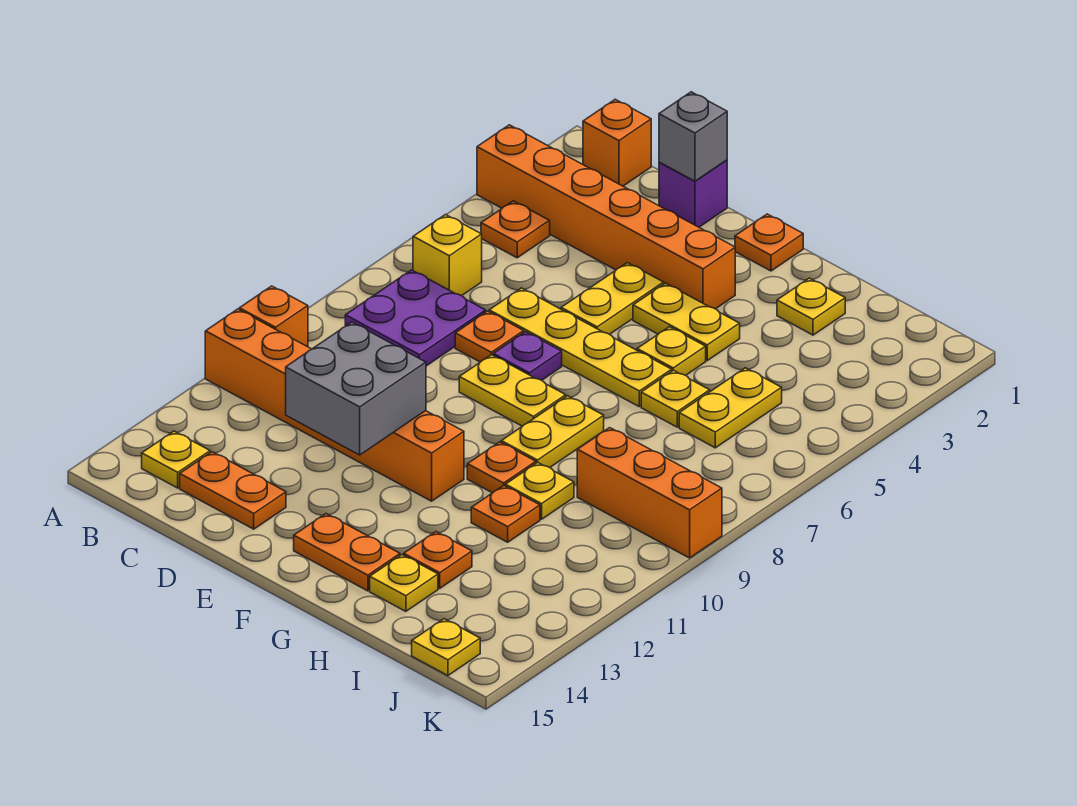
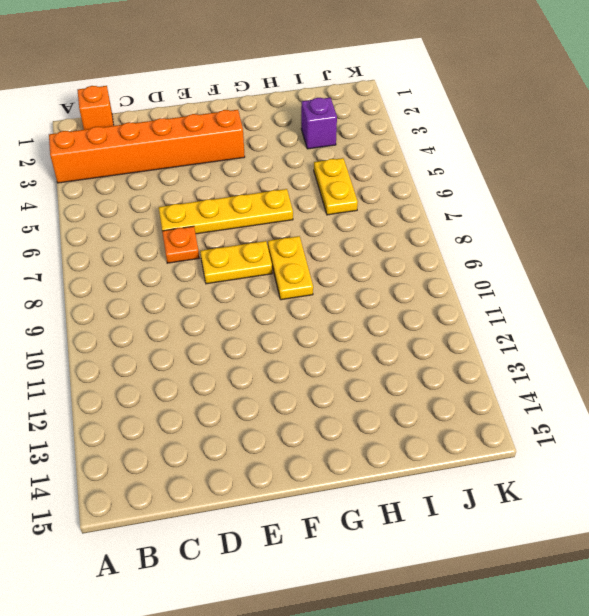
purple 1x1 brick [301,98,337,149] -> purple 1x1 brick moved to [659,160,727,227]
none -> orange 1x1 brick [239,286,308,347]
none -> orange 1x6 brick [205,309,464,501]
none -> orange 1x1 plate [481,201,550,258]
none -> yellow 1x1 brick [413,215,482,296]

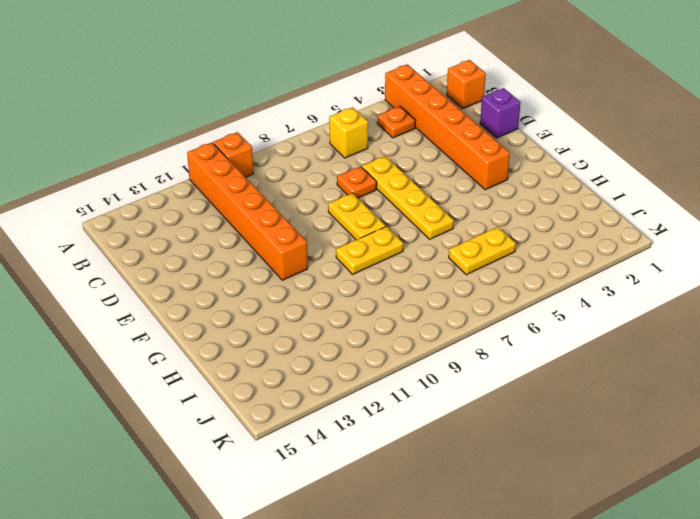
none -> purple 2x2 plate [345,270,486,366]
none -> yellow 1x1 plate [142,431,210,488]
none -> orange 1x2 plate [180,452,286,529]
none -> yellow 1x2 plate [561,263,664,334]

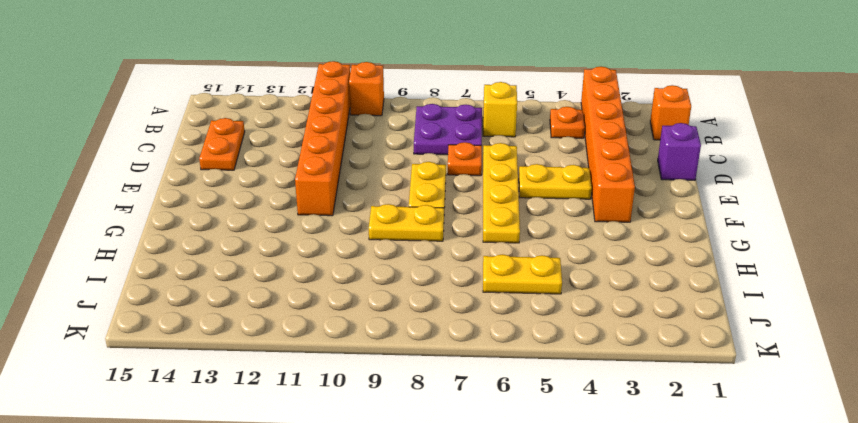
none -> yellow 1x1 plate [142,431,210,488]
none -> purple 1x1 plate [493,332,562,380]
none -> orange 1x1 plate [735,214,803,271]
none -> yellow 1x2 plate [633,283,740,360]

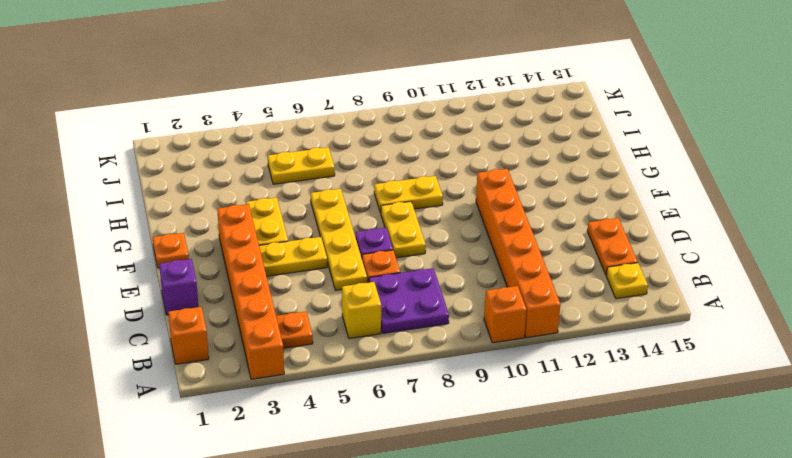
none -> orange 1x2 plate [294,514,400,591]
none -> yellow 1x1 plate [637,327,706,376]
none -> orange 1x1 plate [467,442,536,493]
none -> yellow 1x1 plate [777,278,845,335]

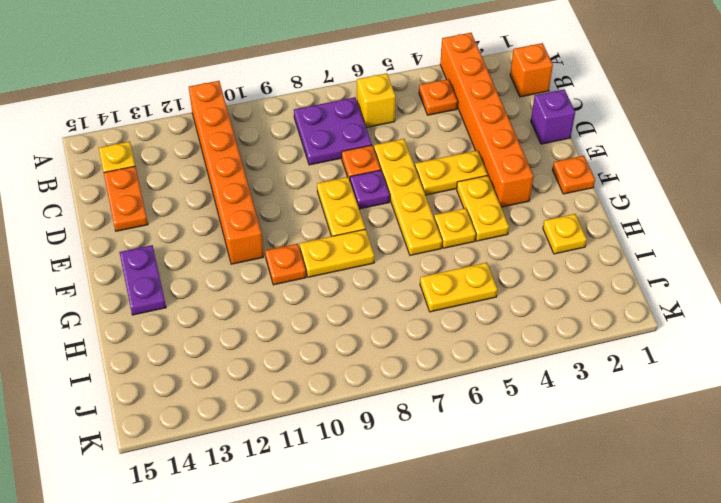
purple 1x2 plate [119,245,166,315] -> orange 1x2 plate [294,514,400,591]
none -> orange 1x1 brick [239,286,308,347]
none -> yellow 1x1 plate [641,370,710,427]
none -> yellow 1x1 plate [505,462,574,519]
none -> orange 1x1 plate [471,486,540,542]

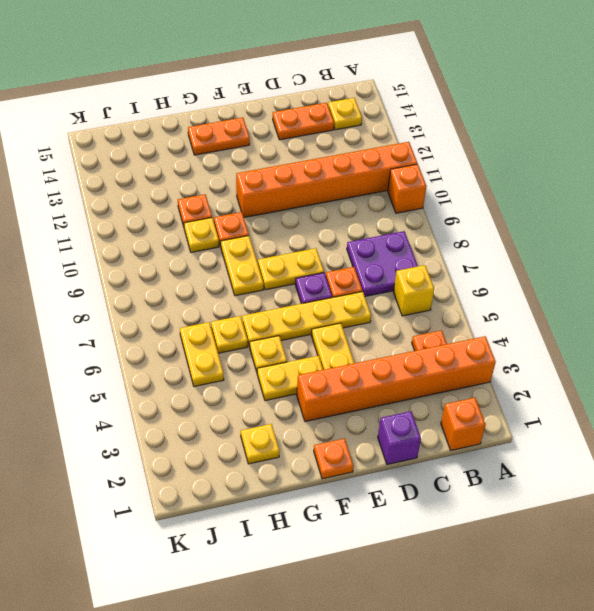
none -> orange 1x1 plate [404,532,472,588]
none -> yellow 1x1 plate [370,555,438,611]
none -> orange 1x3 brick [577,428,722,558]
none -> yellow 1x1 plate [412,619,480,676]

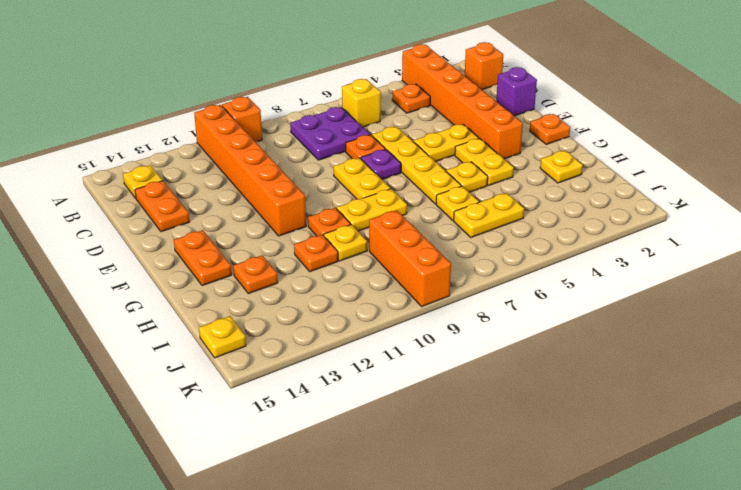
none -> yellow 1x1 plate [370,555,438,611]
none -> grey 1x1 brick [659,92,727,181]
none -> grey 2x2 brick [286,322,426,455]

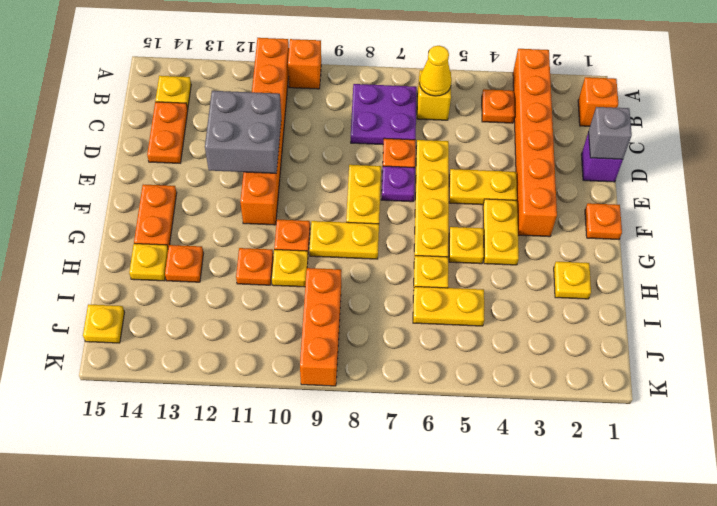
yellow 1x1 cone [420,46,452,96] -> none

